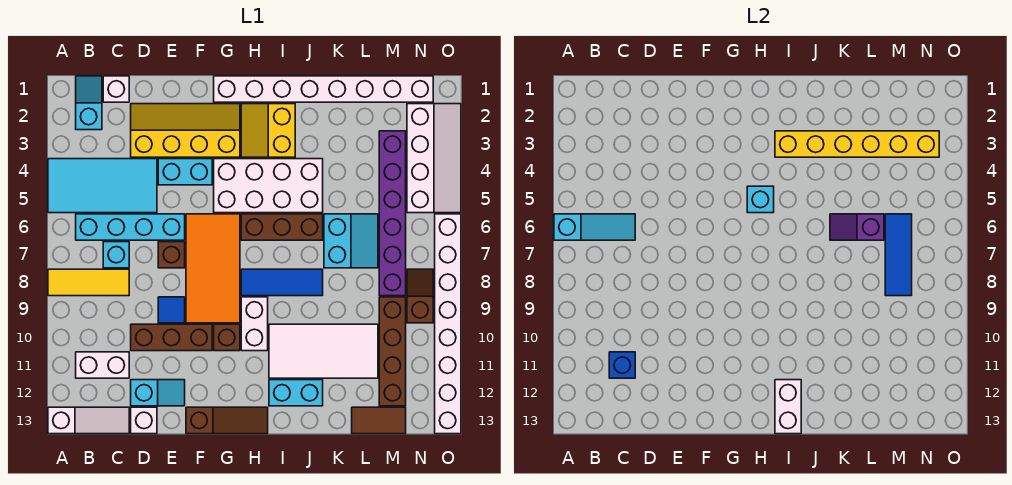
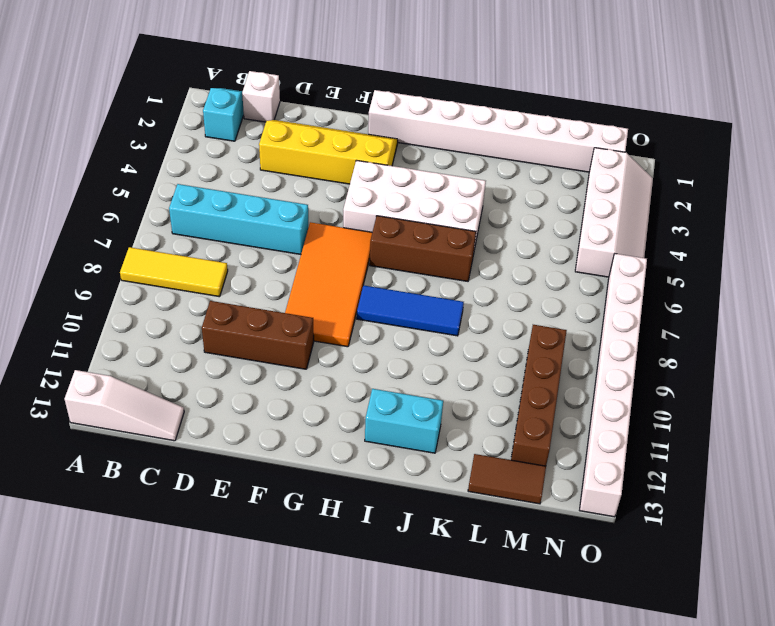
none -> cyan 2x4 tile [48,159,157,213]
none -> white 1x2 brick [76,352,129,378]
none -> cyan 1x1 brick [103,242,129,268]
none -> cyan 1x2 slope [131,380,185,406]

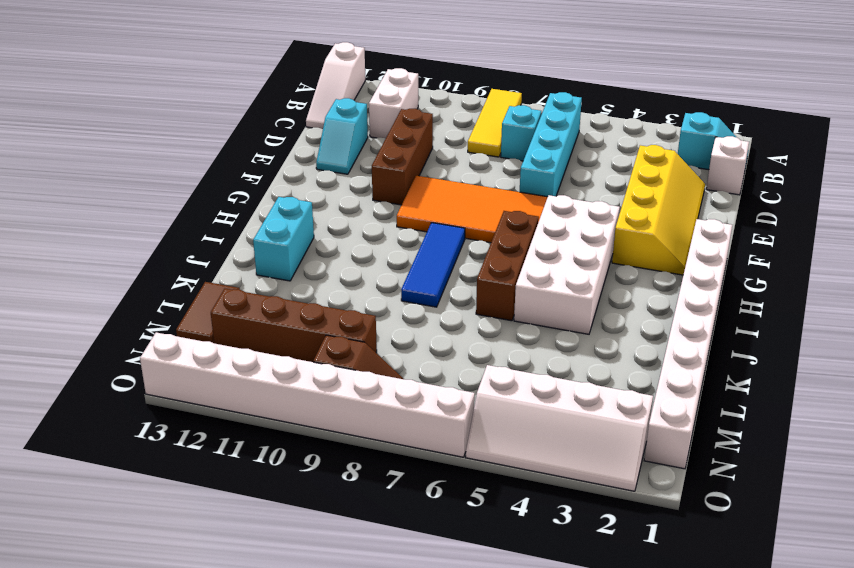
none -> cyan 2x4 tile [48,159,157,213]
none -> white 1x1 brick [131,407,157,434]
none -> cyan 1x2 brick [158,159,212,185]
none -> brown 1x1 brick [158,242,185,268]

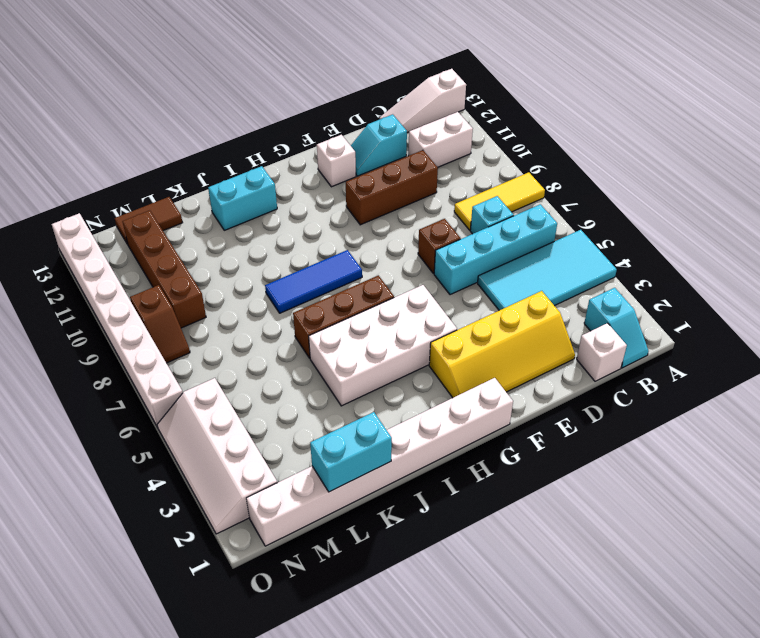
white 1x1 brick [317,135,356,187] -> white 1x1 brick moved to [131,407,157,434]
cyan 1x2 brick [310,412,392,492] -> cyan 1x2 brick moved to [158,159,212,185]
none -> blue 1x1 tile [158,297,185,323]
none -> orange 2x4 tile [186,214,240,323]
none -> brown 1x3 slope [186,407,268,434]
none -> brown 1x1 brick [214,324,240,351]

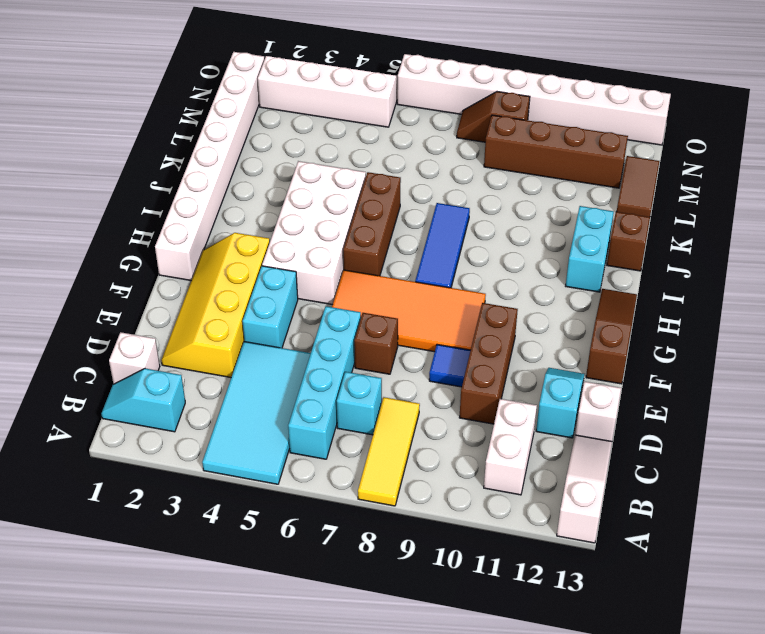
brown 1x1 brick [607,212,650,271] -> brown 1x1 brick moved to [214,324,240,351]
none -> yellow 2x2 slope [241,104,295,157]
none -> white 1x2 brick [241,297,268,351]
none -> white 2x4 tile [269,324,378,378]
none -> cyan 2x2 slope [324,214,378,268]

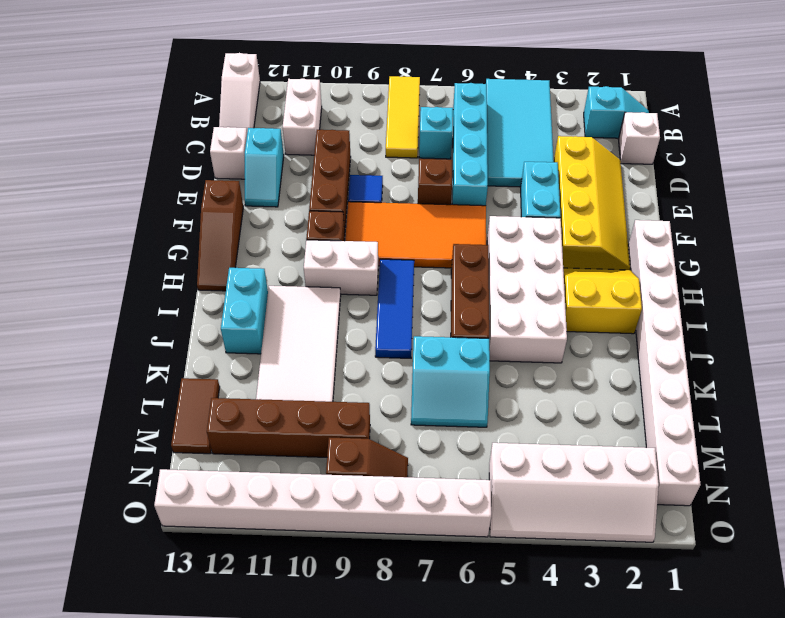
none -> purple 1x6 brick [379,131,406,296]
none -> cyan 1x3 slope [554,214,635,240]
none -> blue 1x1 brick [609,352,635,378]
none -> cyan 1x1 brick [747,186,774,213]

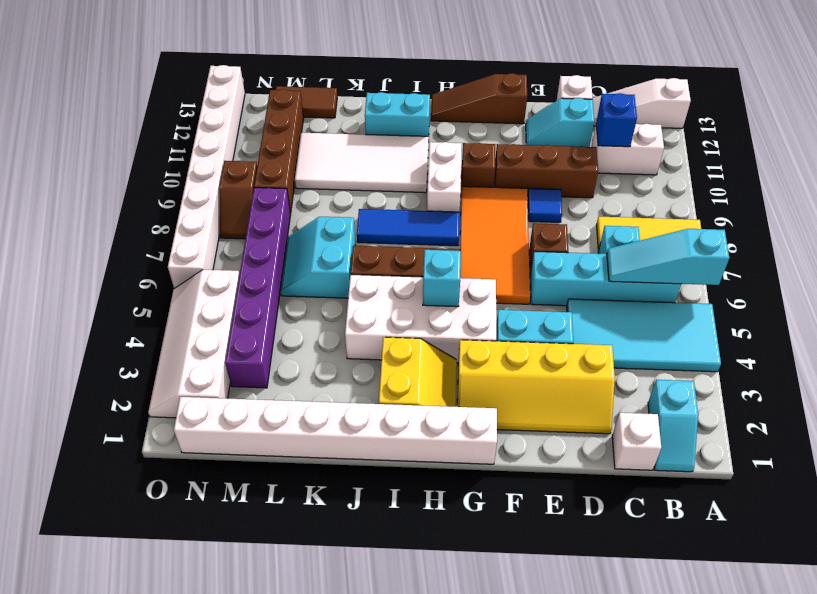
none -> yellow 1x6 brick [775,131,939,157]
none -> white 1x2 brick [775,380,801,434]
none -> purple 1x2 slope [830,214,884,240]
none -> blue 1x3 tile [885,214,912,296]

